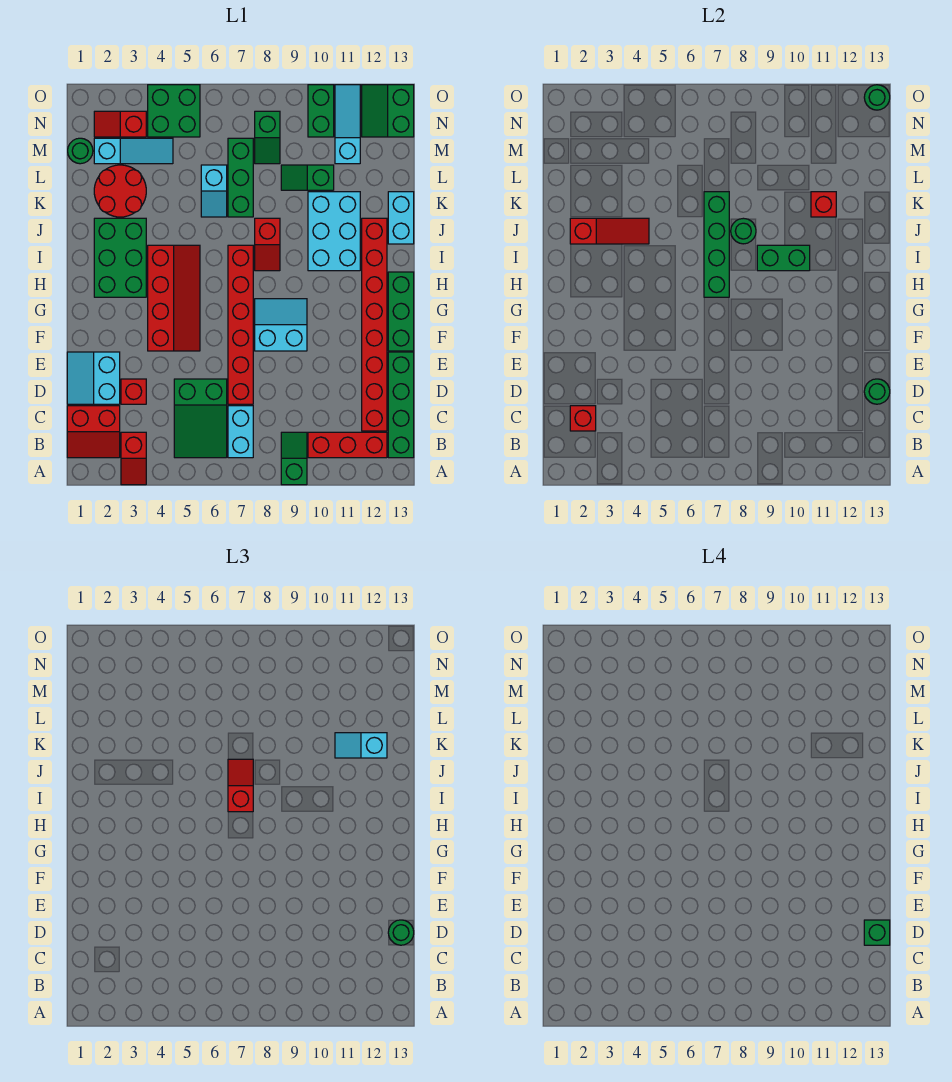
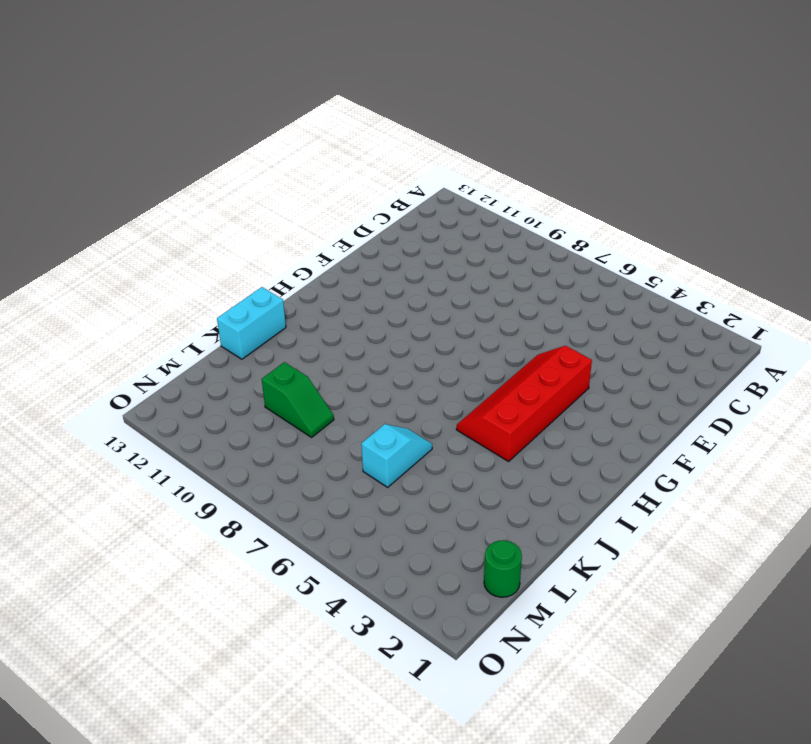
none -> red 1x2 slope [121,432,146,485]
none -> green 1x2 slope [281,432,307,485]
none -> red 2x2 slope [67,406,120,458]
none -> green 2x3 slope [174,379,227,458]

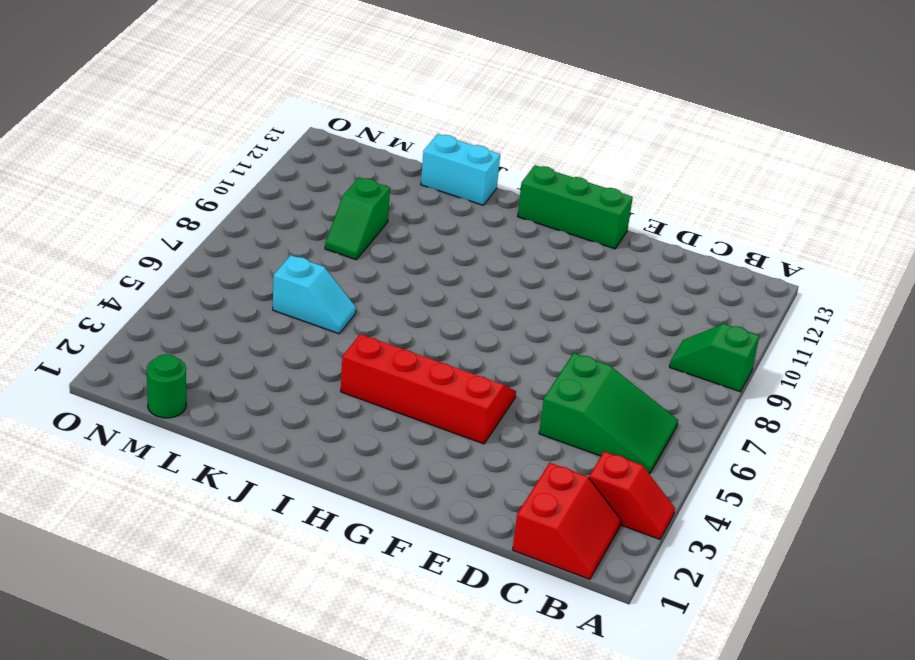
none -> cyan 1x2 brick [228,406,253,458]
none -> red 1x3 brick [308,432,387,458]
none -> green 1x4 brick [388,352,414,458]
none -> red 1x8 brick [362,218,387,431]

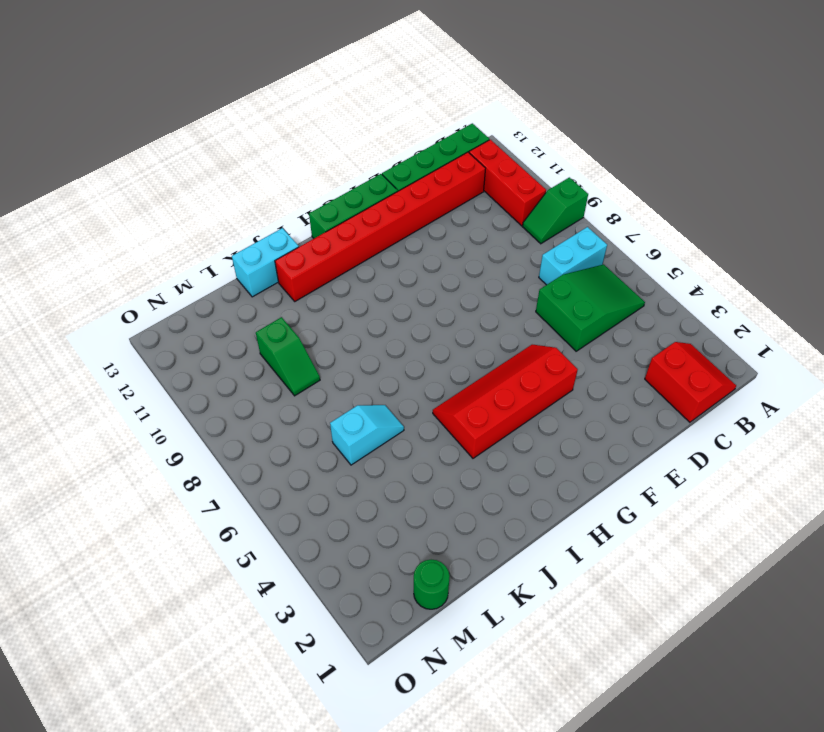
none -> red 1x2 slope [121,432,146,485]
none -> cyan 2x2 slope [67,352,120,404]
none -> red 1x1 brick [121,379,146,404]
none -> red 1x6 brick [228,245,253,404]

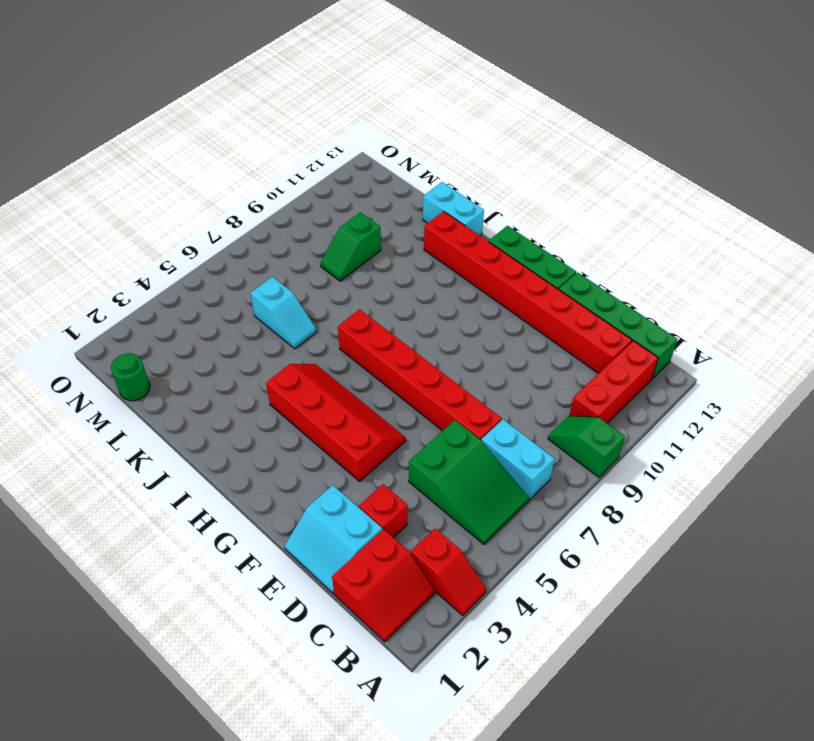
none -> cyan 2x2 slope [255,299,307,351]
none -> green 2x3 brick [94,218,146,297]
none -> red 1x2 slope [255,218,280,271]
none -> cyan 2x3 brick [308,192,360,271]

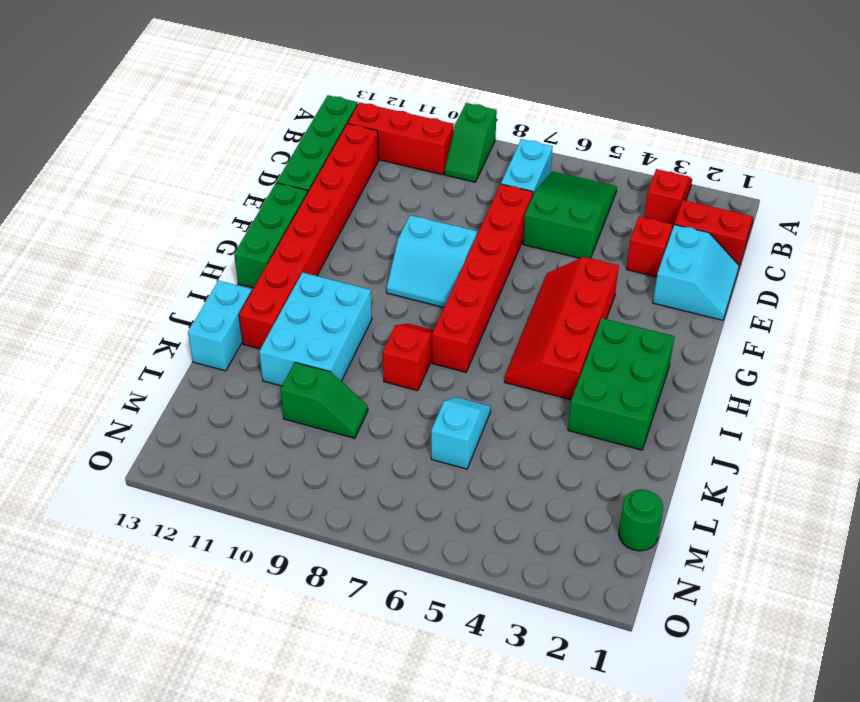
none -> red 2x2 round brick [94,165,146,217]
none -> green 1x3 brick [228,138,253,217]
none -> cyan 1x3 slope [94,138,173,164]
none -> green 1x2 slope [255,111,280,164]

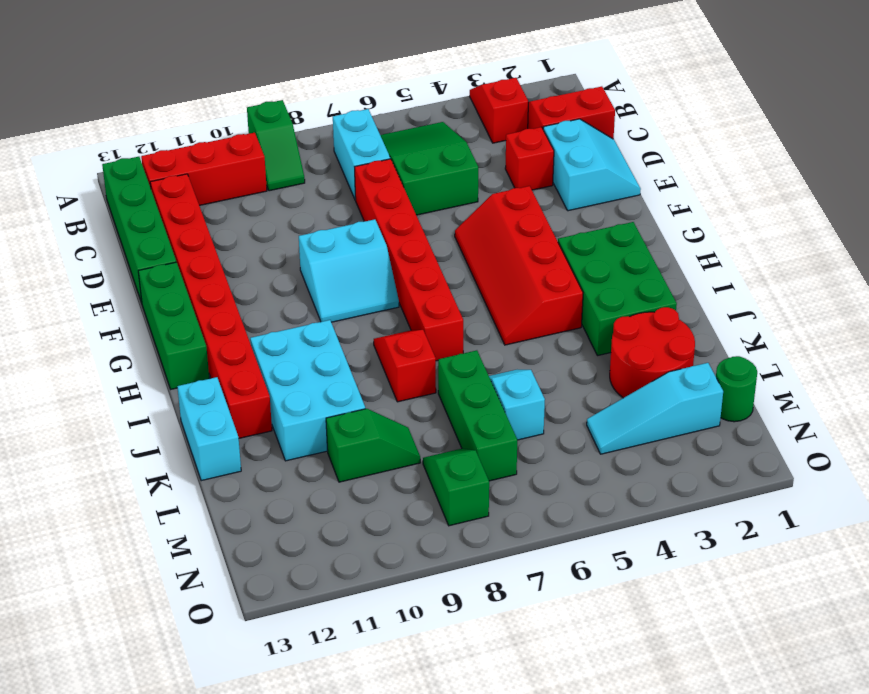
none -> cyan 1x3 slope [335,85,360,164]
none -> red 1x2 slope [94,111,146,137]
none -> green 2x2 brick [148,85,200,137]
none -> green 1x2 brick [308,85,334,137]

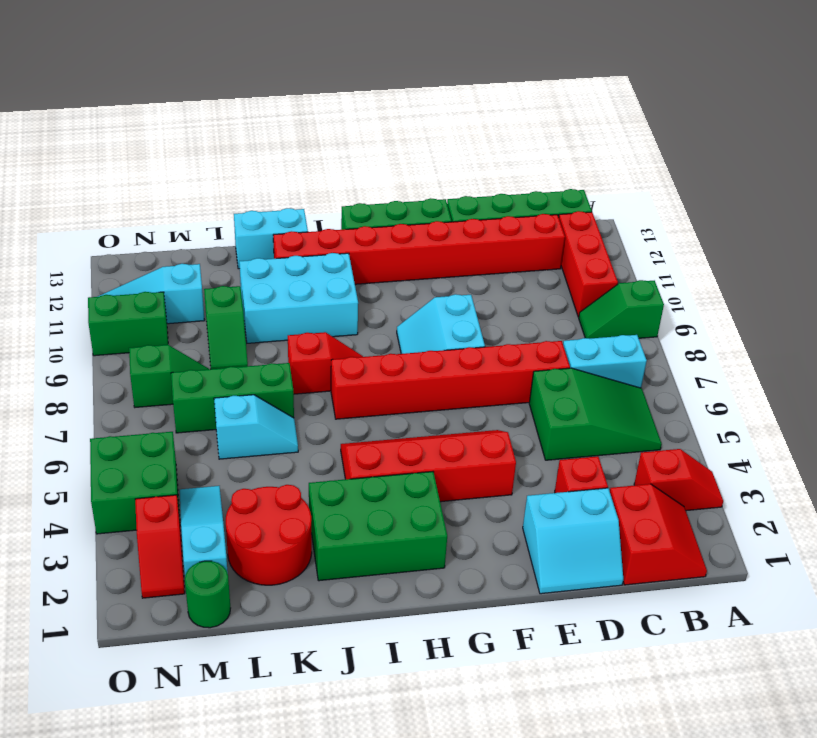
none -> green 2x2 slope [362,85,414,137]
none -> red 1x1 brick [570,406,596,431]
none -> green 1x1 round brick [864,379,890,404]
none -> green 1x4 brick [704,192,729,297]

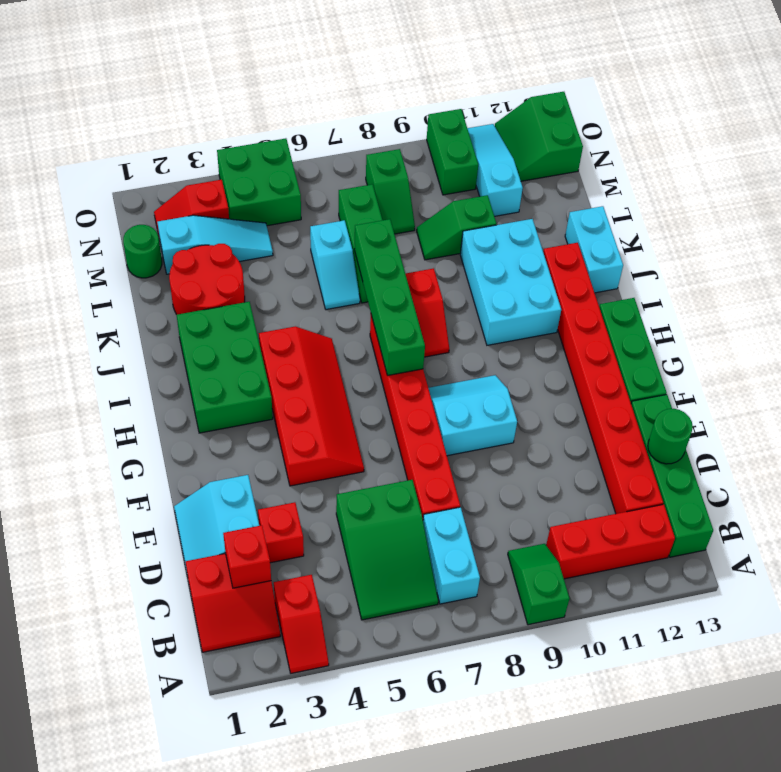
none -> green 1x2 brick [757,245,810,271]
none -> red 1x3 slope [570,218,649,244]
none -> green 1x1 round brick [731,218,756,244]
none -> red 1x1 brick [811,192,836,217]

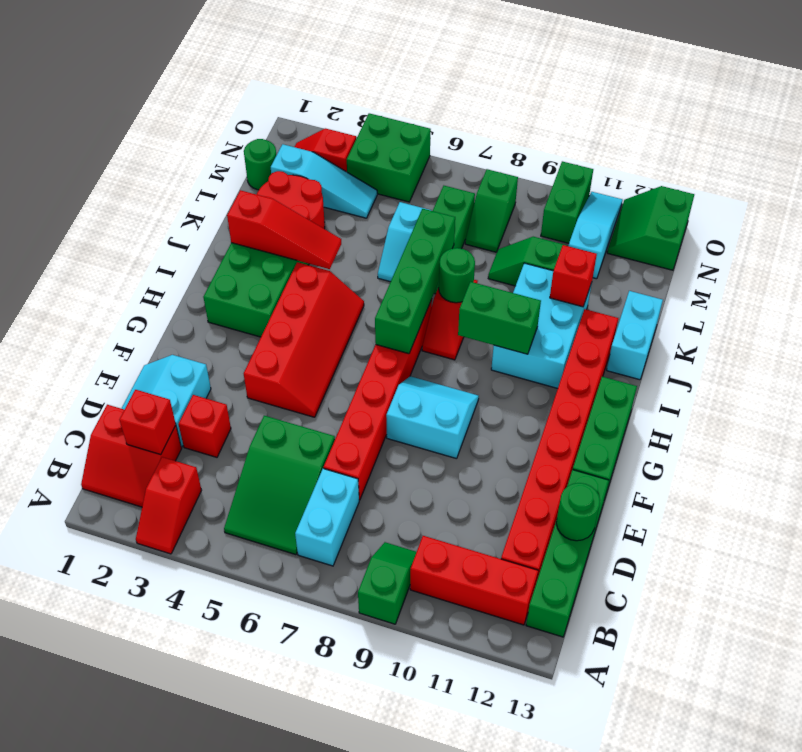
none -> green 1x1 round brick [864,85,890,110]
none -> green 1x1 round brick [388,920,414,945]
none -> red 1x2 slope [228,759,253,812]
none -> cyan 1x2 slope [335,733,387,758]

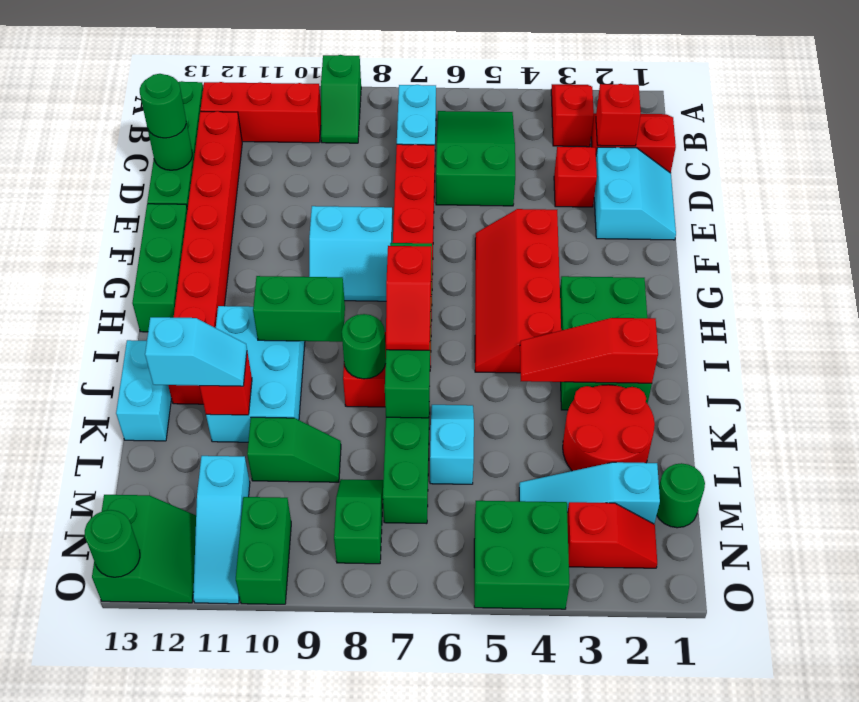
none -> green 1x1 brick [864,920,890,945]

